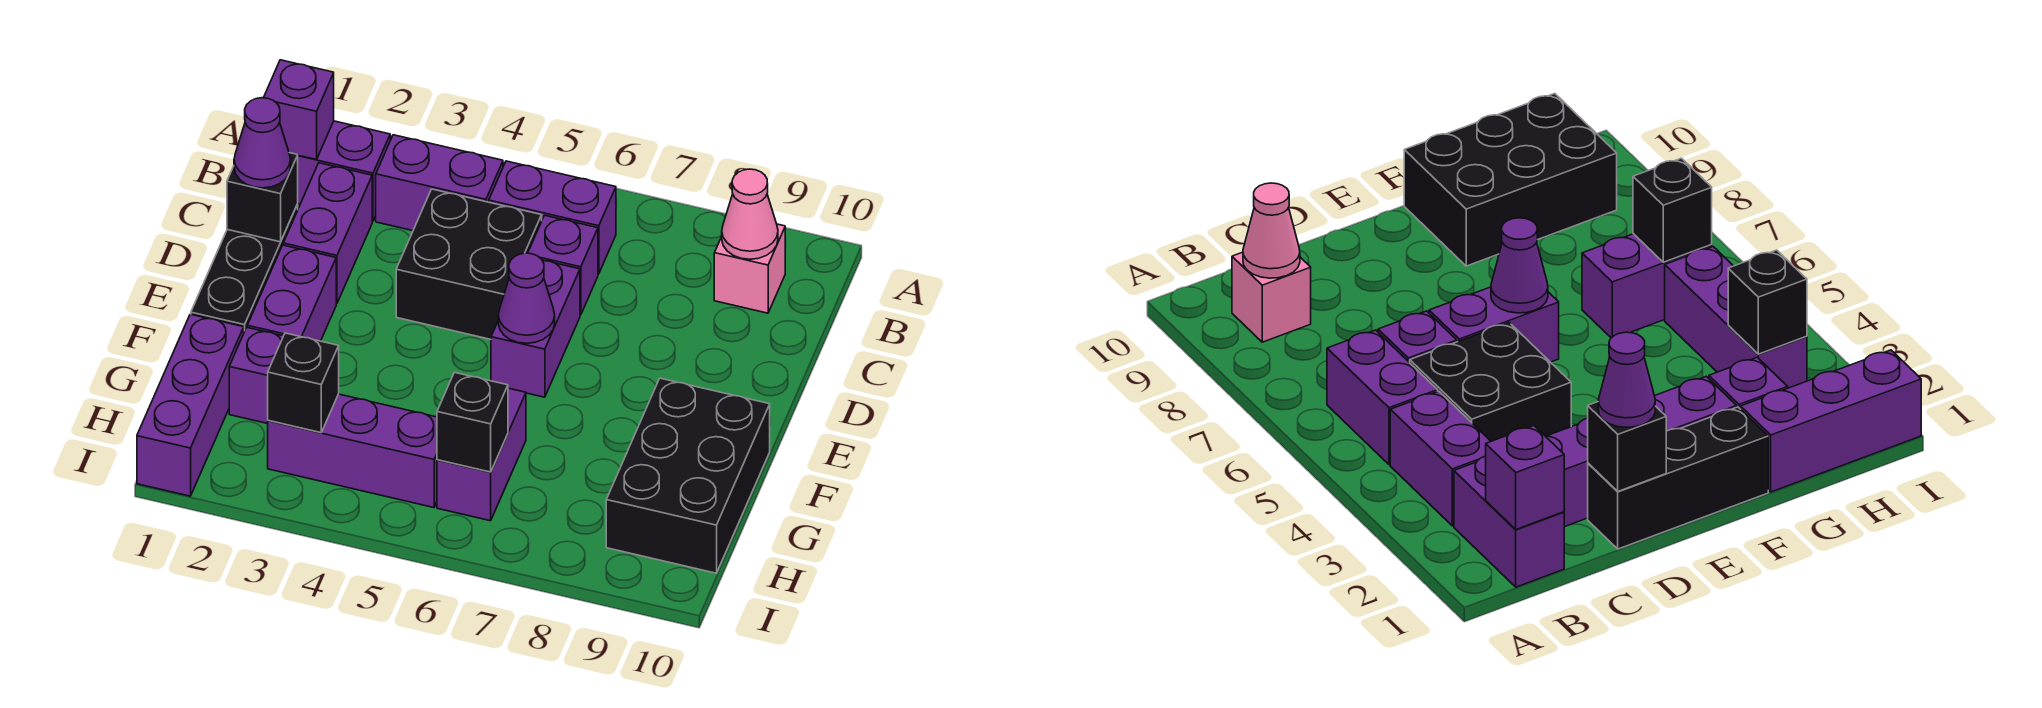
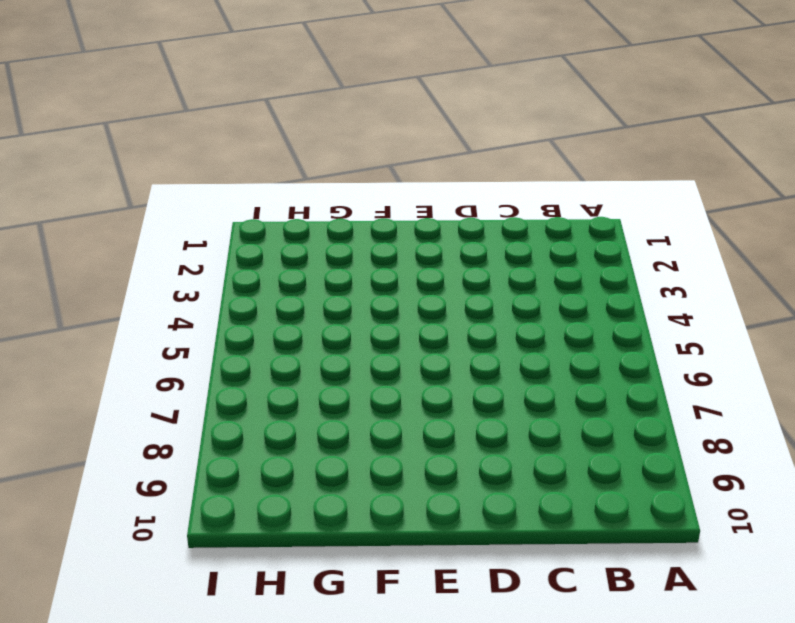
none -> purple 1x2 brick [298,121,390,221]
none -> purple 1x2 brick [376,135,503,231]
none -> purple 1x2 brick [489,161,616,274]

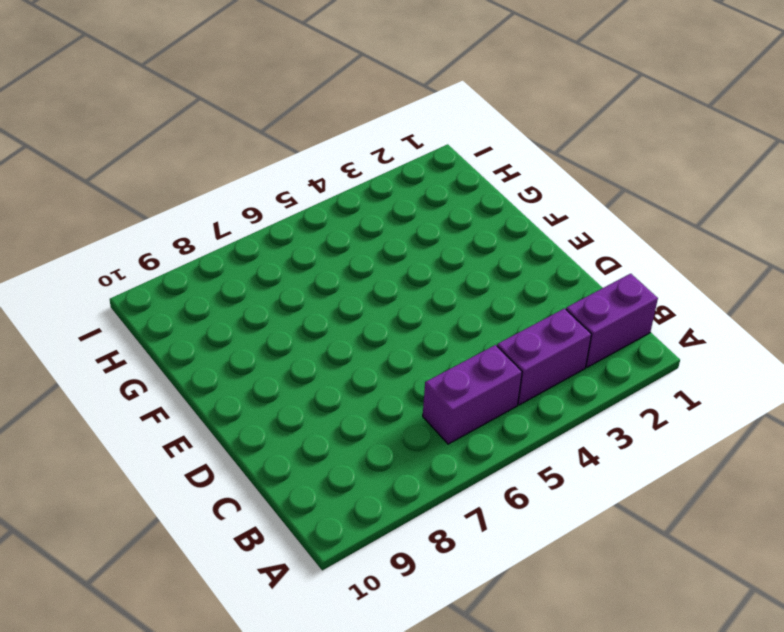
none -> pink 1x1 brick [714,224,785,313]
none -> purple 1x2 brick [283,163,372,304]
none -> black 2x2 brick [396,189,542,339]

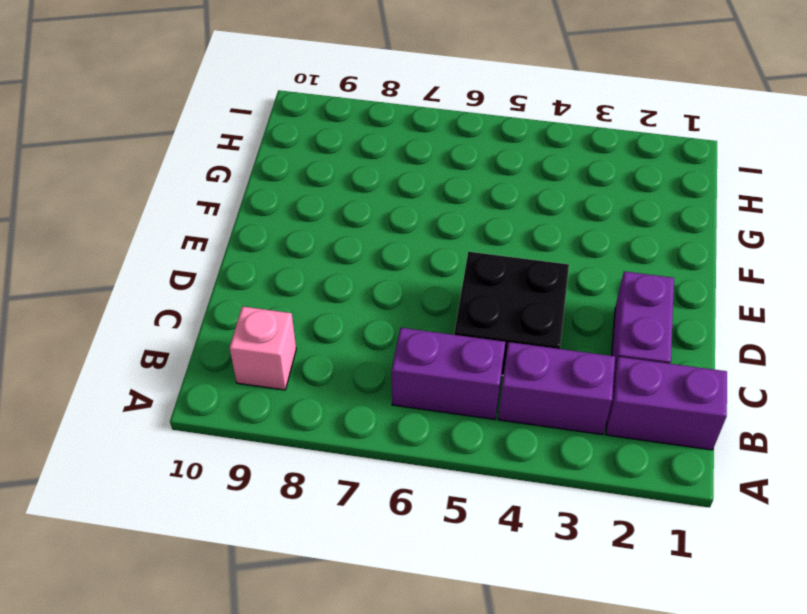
none -> purple 1x1 brick [528,215,598,315]
none -> black 1x3 brick [191,204,298,332]
none -> purple 1x2 brick [491,260,580,397]

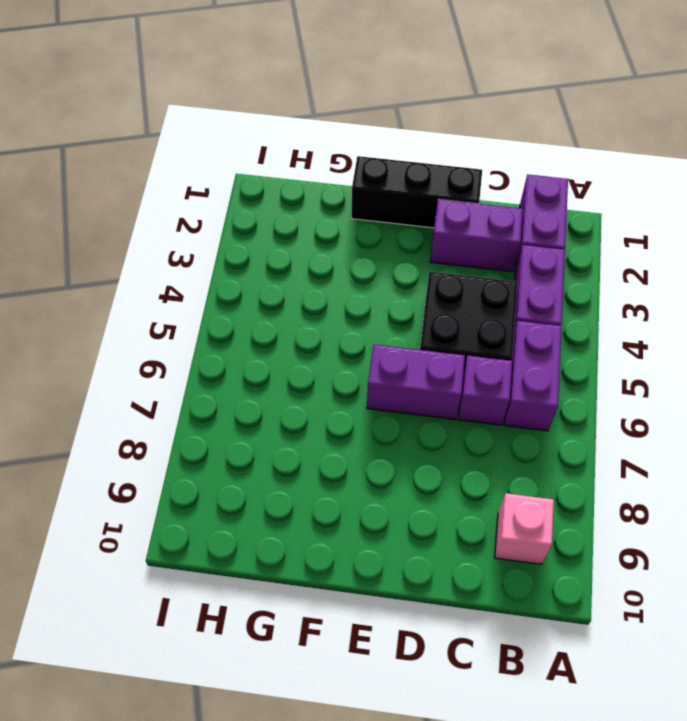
none -> purple 1x2 brick [247,245,336,341]
none -> black 2x3 brick [606,378,770,573]
none -> purple 1x3 brick [137,314,244,496]

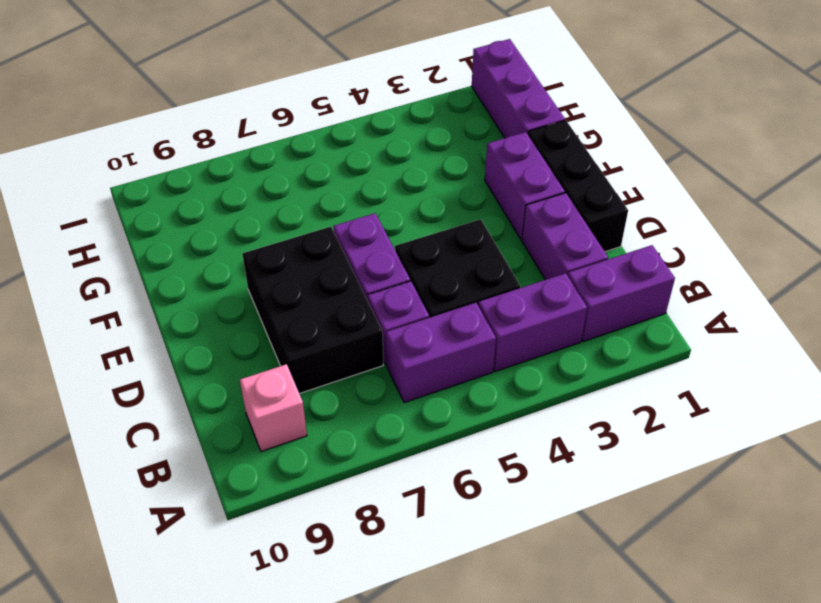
black 2x3 brick [242,227,383,394] -> black 2x3 brick moved to [606,378,770,573]
none -> purple 1x1 brick [229,328,283,424]
none -> purple 1x2 brick [437,388,526,521]
none -> purple 1x3 brick [268,394,437,508]

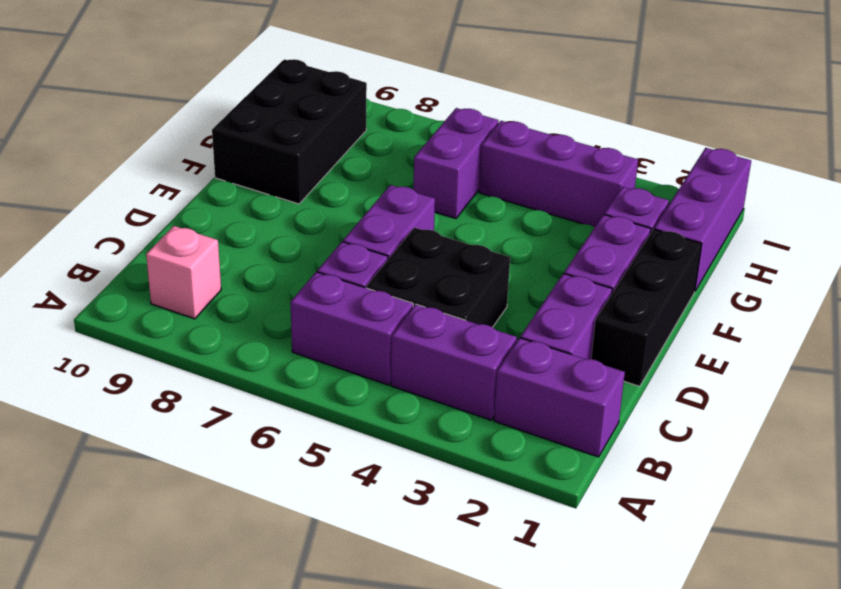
none -> purple 1x1 brick [264,60,334,160]
none -> pink 1x1 cone [722,169,778,259]
none -> black 1x1 brick [227,153,298,242]

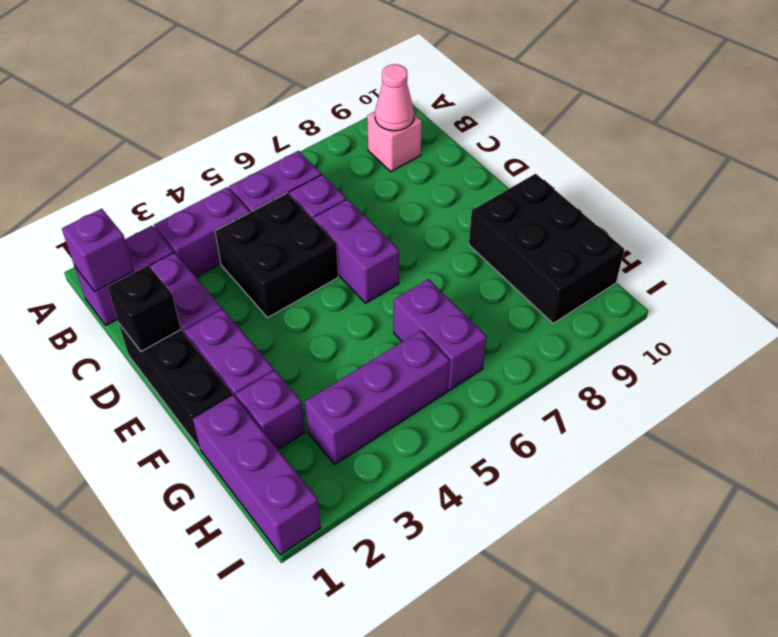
none -> purple 1x1 cone [498,253,555,343]
none -> black 1x1 brick [268,333,339,433]
none -> black 1x1 brick [437,372,508,472]

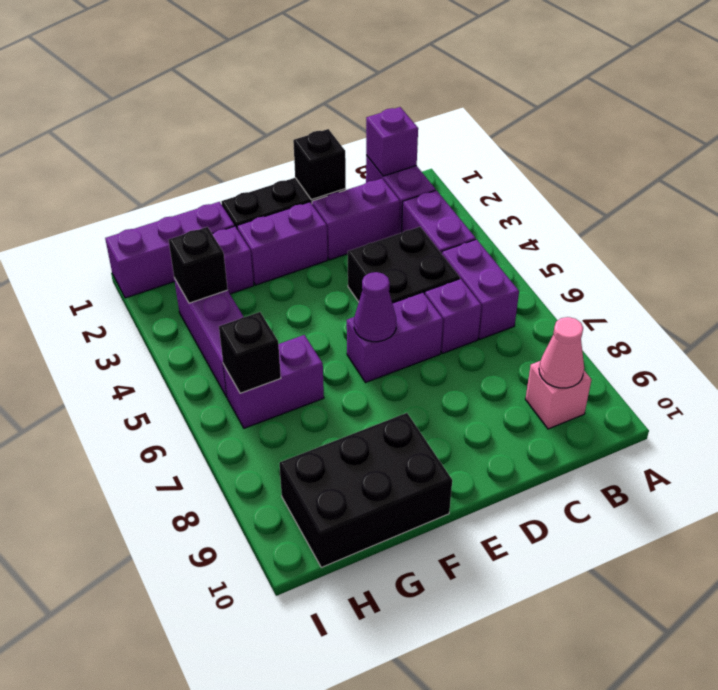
none -> purple 1x1 cone [234,98,291,188]

